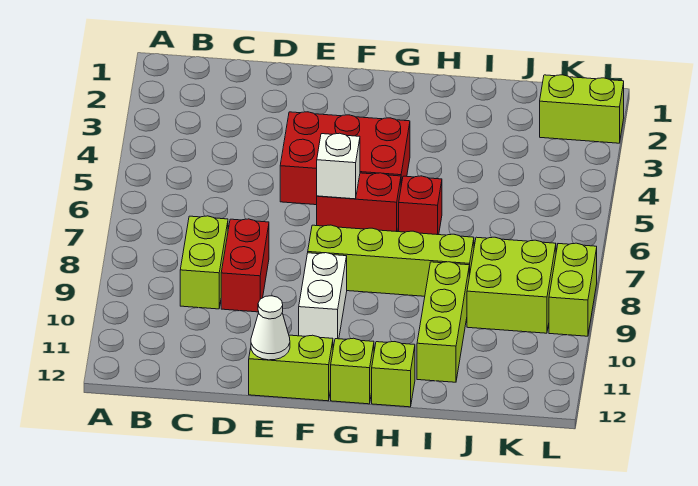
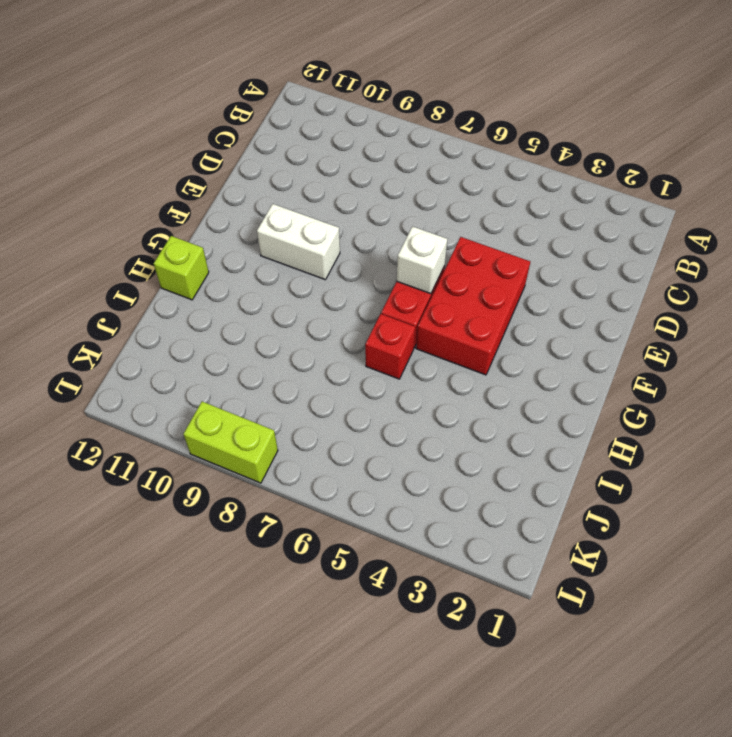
none -> lime 1x2 brick [180,216,228,309]
none -> red 1x2 brick [221,219,269,312]
none -> lime 1x2 brick [249,335,333,401]

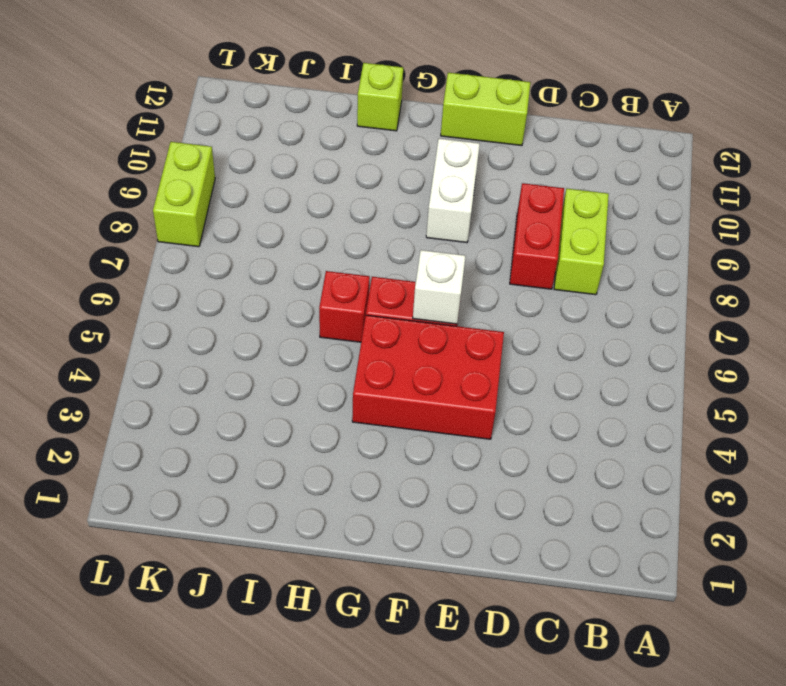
none -> lime 1x4 brick [308,225,474,296]
none -> lime 1x1 brick [331,338,374,404]
none -> lime 1x3 brick [417,262,469,382]

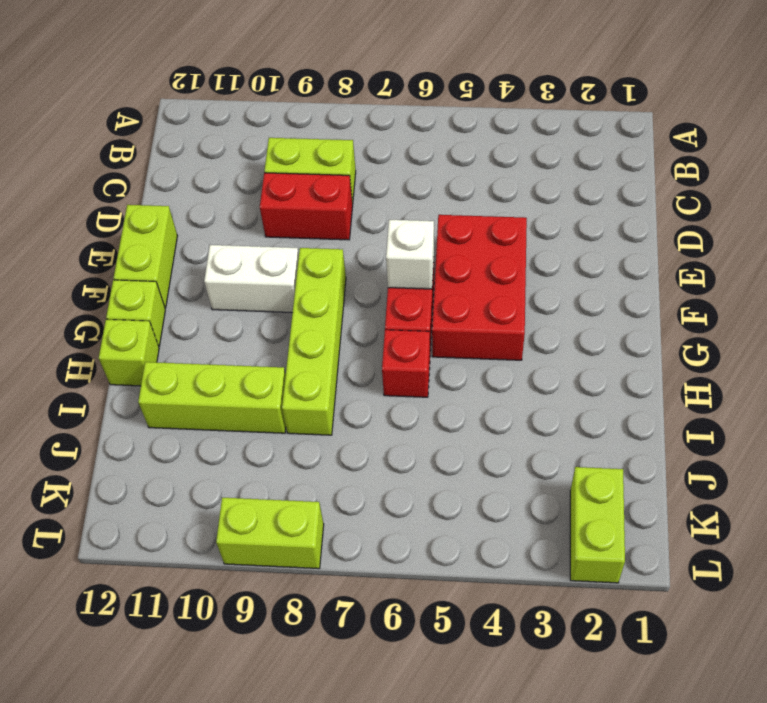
none -> lime 2x2 brick [467,237,556,333]
none -> white 1x1 cone [251,296,290,360]

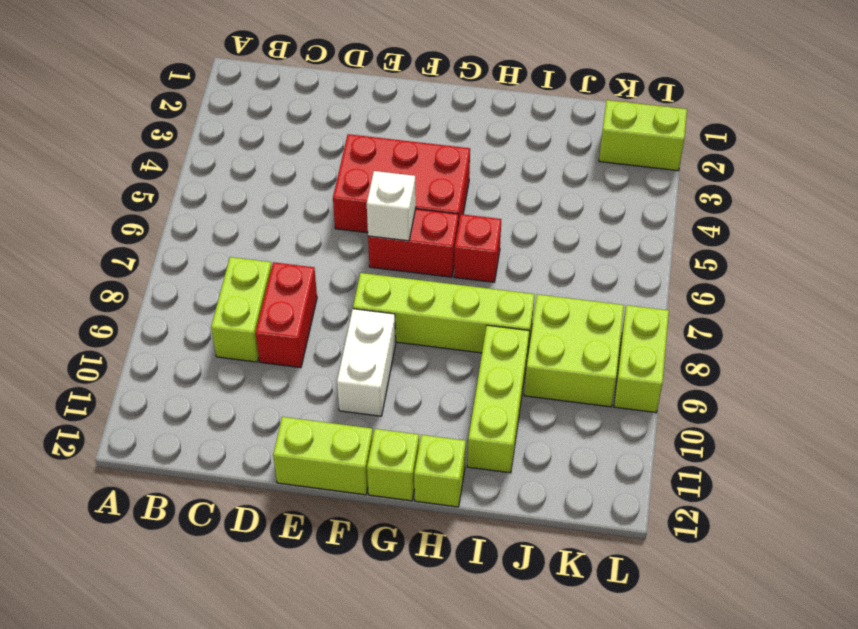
none -> white 1x1 cone [251,296,290,360]

